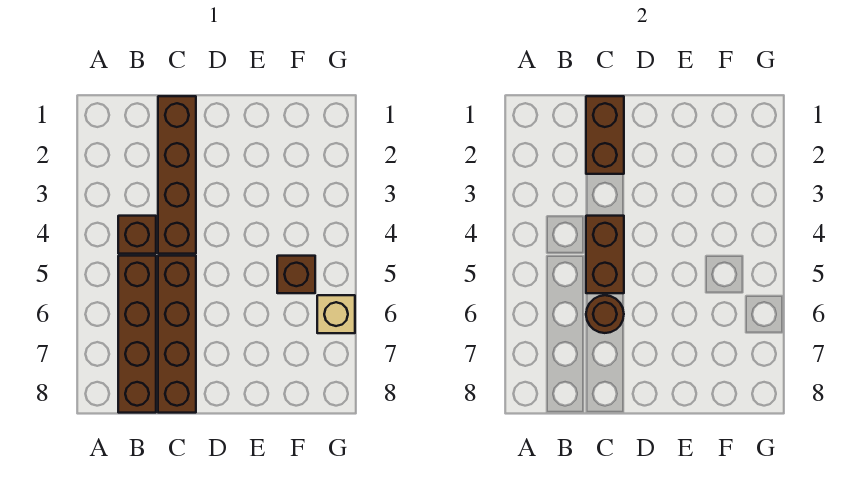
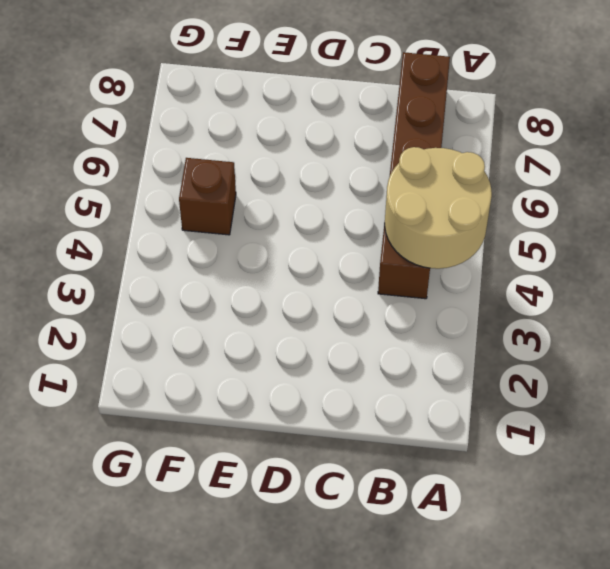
tan 2x2 round brick [385,147,492,269] -> none
none -> brown 1x4 brick [158,96,196,254]
none -> brown 1x4 brick [158,256,196,413]

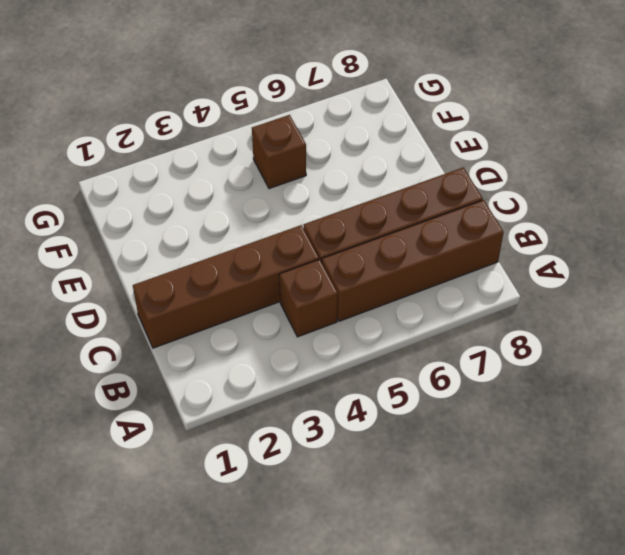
none -> tan 1x1 brick [317,295,355,333]
none -> brown 1x2 brick [586,96,624,174]

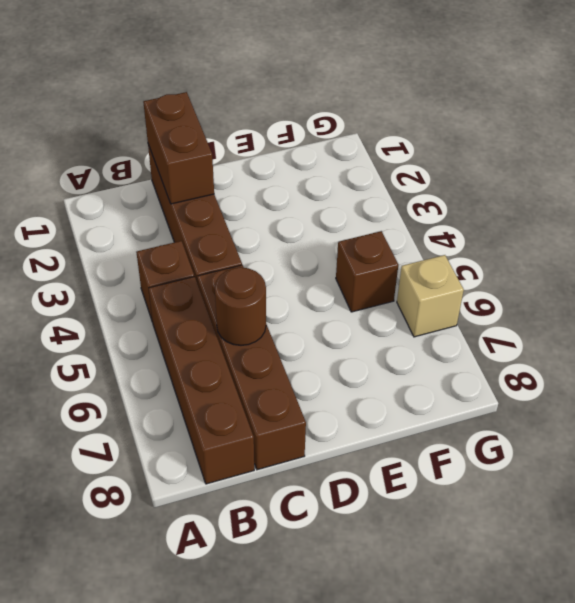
none -> brown 1x2 brick [586,216,624,293]

